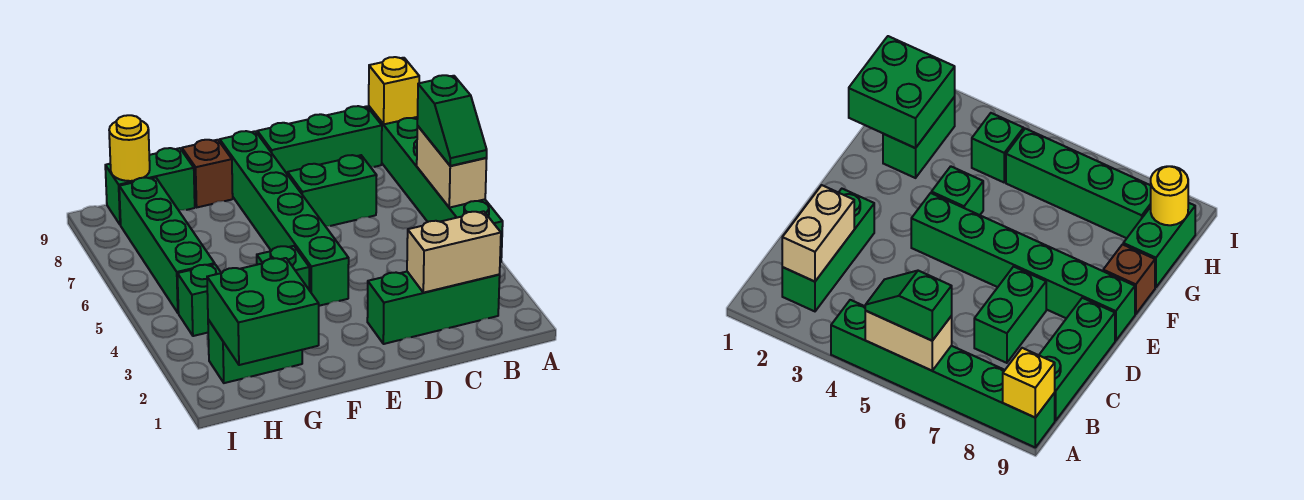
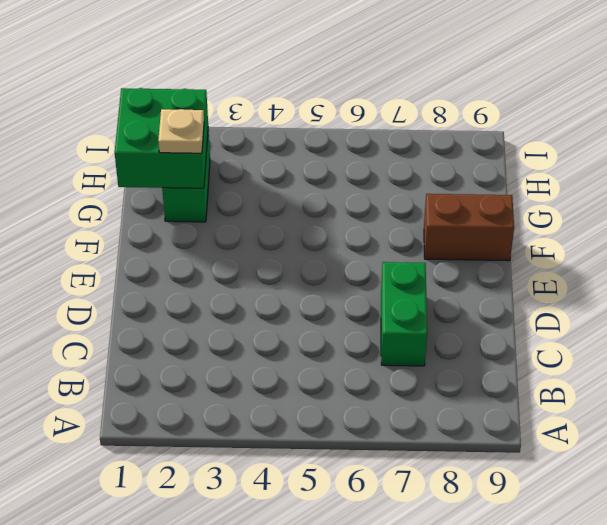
brown 1x2 brick [424,194,514,261] -> brown 1x1 brick [182,140,233,207]
tan 1x1 plate [158,109,204,153] -> none
none -> green 1x6 brick [369,107,503,262]
none -> green 1x3 brick [367,272,500,344]
none -> green 1x3 brick [257,106,382,175]

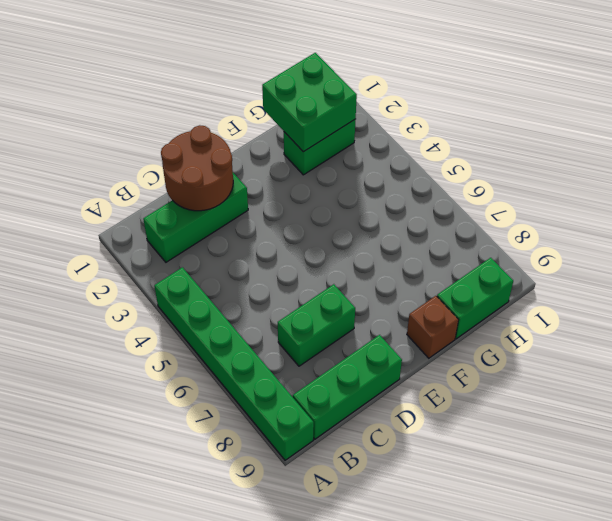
brown 2x2 round brick [161,125,233,211] -> tan 1x2 brick [407,211,501,293]
none -> green 1x6 brick [220,131,349,306]
none -> green 1x1 brick [257,246,309,289]
none -> green 1x1 brick [177,264,221,336]

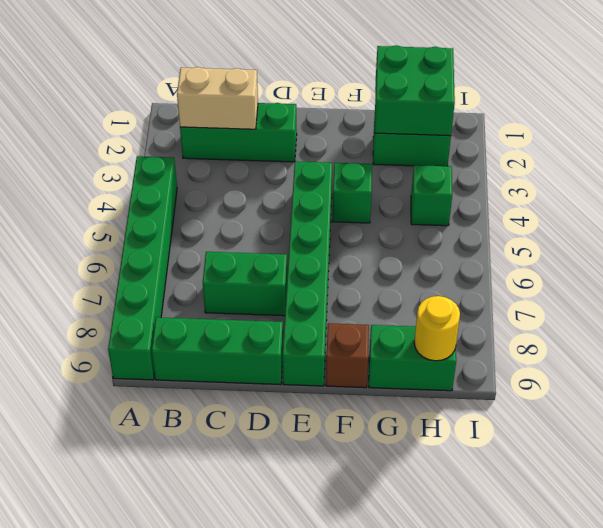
none -> green 1x4 brick [119,178,215,313]
none -> tan 1x2 brick [417,126,487,208]
none -> yellow 1x1 brick [369,57,419,124]

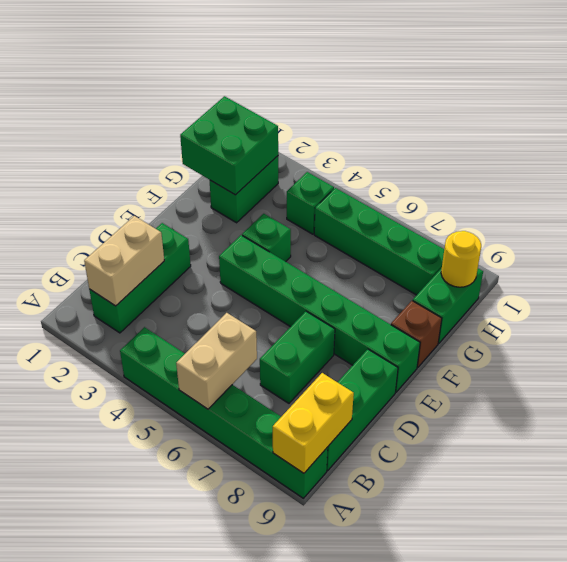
tan 1x2 brick [176,313,257,409] -> tan 1x2 brick turned to [417,126,487,208]
yellow 1x2 brick [273,373,354,473] -> yellow 1x1 brick [369,57,419,124]
none -> green 1x2 slope [417,75,487,166]

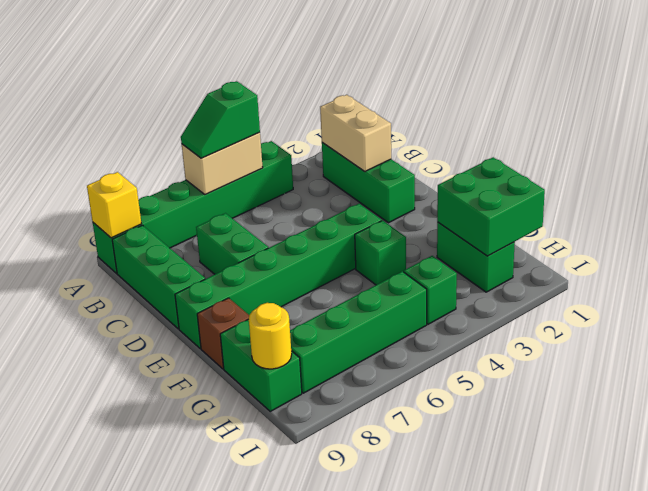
green 1x2 slope [181,81,260,158] -> green 1x2 slope turned to [417,75,487,166]

